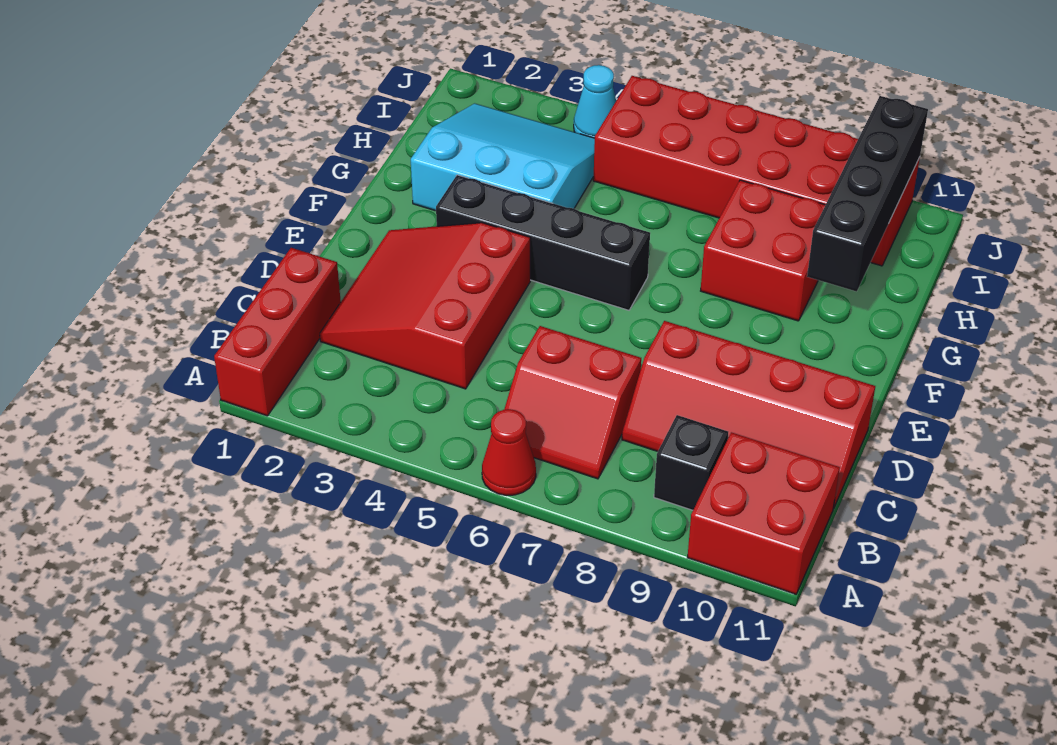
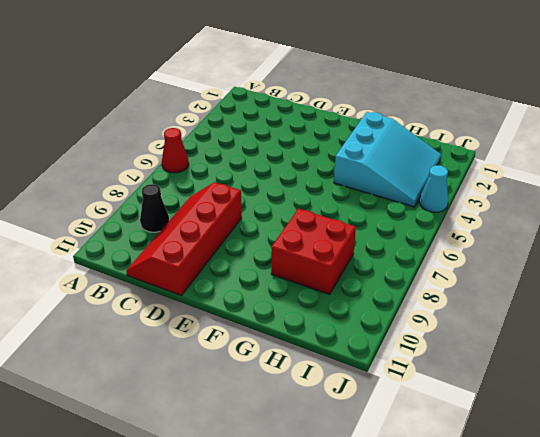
black 1x1 cone [140,184,169,232] -> black 1x1 brick [654,415,728,510]
none -> red 1x3 brick [214,248,341,416]
none -> red 2x2 brick [687,432,840,594]
none -> red 2x2 slope [504,326,641,479]

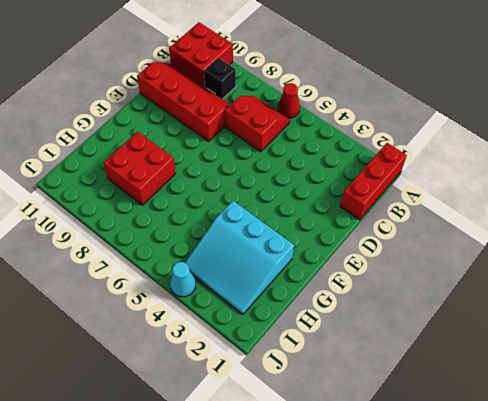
none -> red 3x3 slope [320,223,530,389]
none -> black 1x4 brick [436,175,650,310]
none -> red 2x6 brick [593,76,920,266]

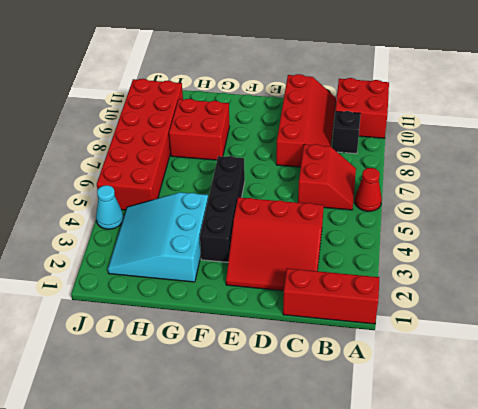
none -> black 1x4 brick [807,96,928,292]

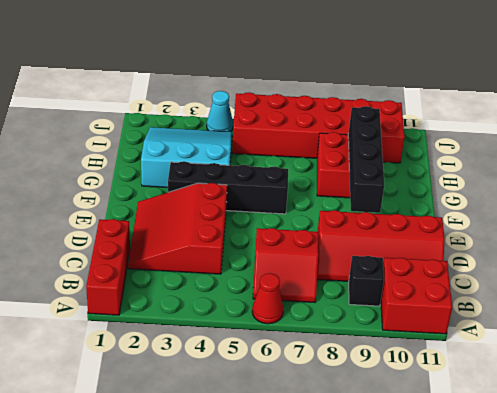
black 1x4 brick [348,106,384,213] -> black 1x4 brick moved to [807,96,928,292]

